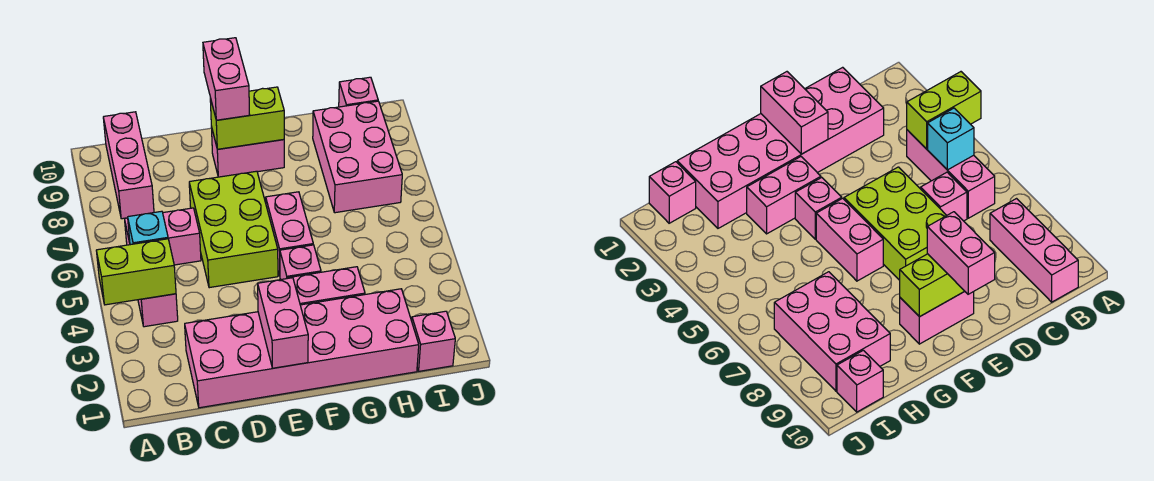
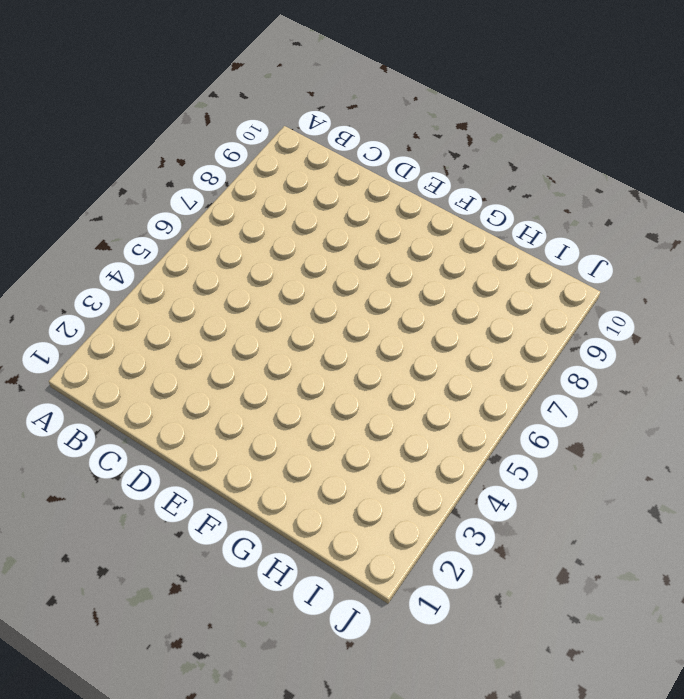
none -> pink 1x3 brick [124,218,178,327]
none -> pink 1x3 brick [103,112,154,219]
none -> pink 2x6 brick [185,289,419,408]

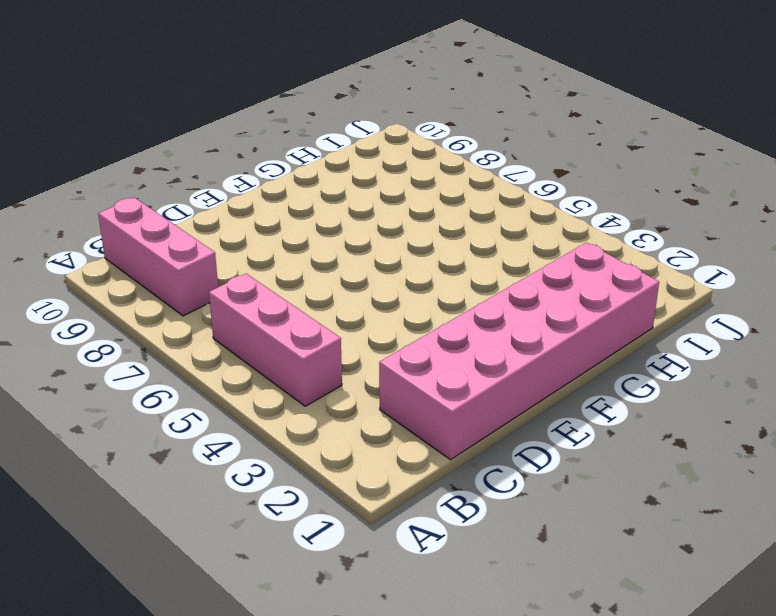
none -> pink 1x1 brick [163,208,201,265]
none -> lime 2x3 brick [189,171,278,288]
none -> pink 1x2 brick [211,127,284,177]

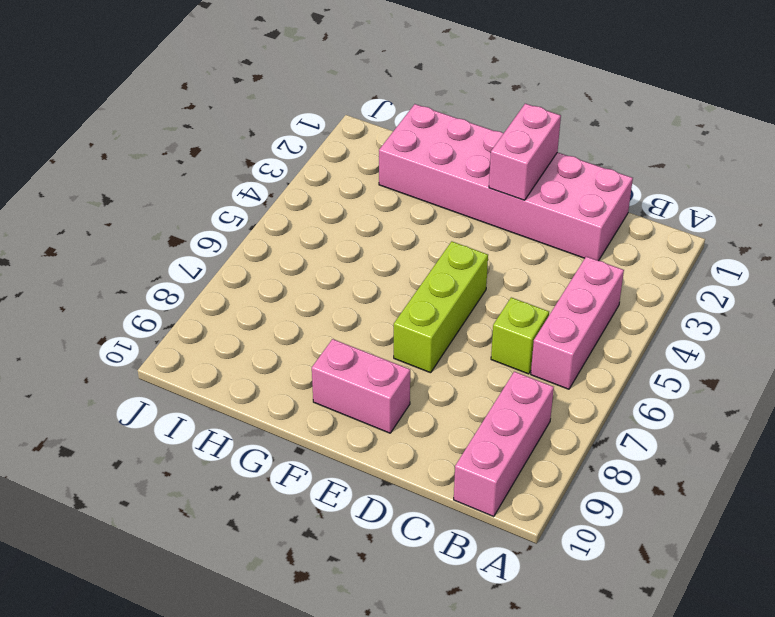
lime 1x1 brick [491,298,549,374] -> pink 1x1 brick [163,208,201,265]
lime 1x3 brick [394,241,488,373] -> lime 2x3 brick [189,171,278,288]
none -> pink 1x2 brick [289,267,365,305]
none -> pink 1x1 brick [280,245,321,280]
none -> pink 1x2 brick [266,192,313,276]

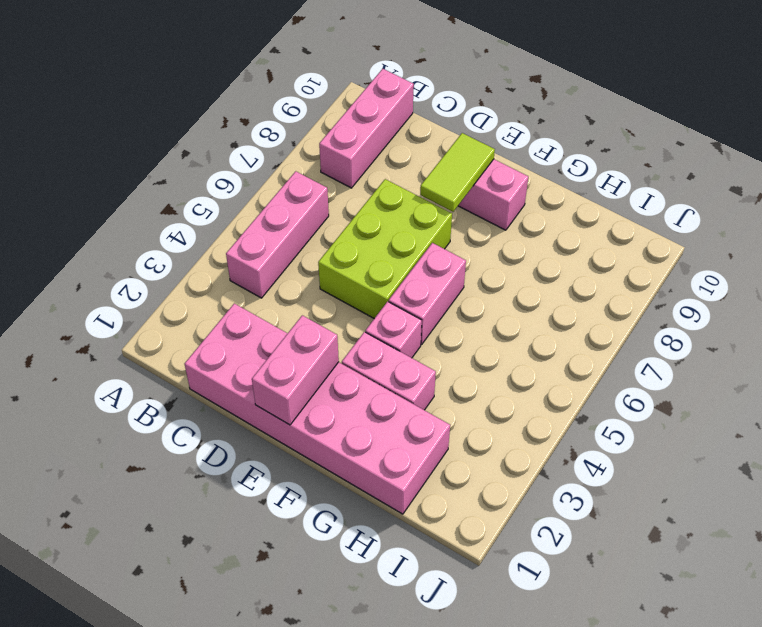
lime 1x2 tile [420,133,495,212] -> lime 1x2 brick [210,87,284,149]
none -> pink 1x1 brick [163,208,201,265]
none -> pink 2x3 brick [313,101,402,213]
none -> pink 1x1 brick [412,311,455,371]

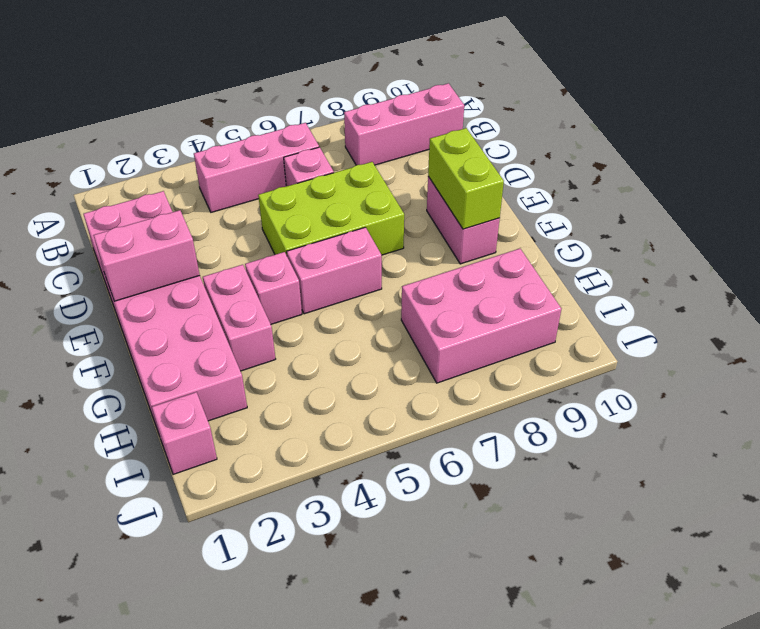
none -> pink 1x1 brick [339,77,378,107]
none -> lime 1x2 brick [96,239,176,305]
none -> cyan 1x1 brick [128,211,168,245]

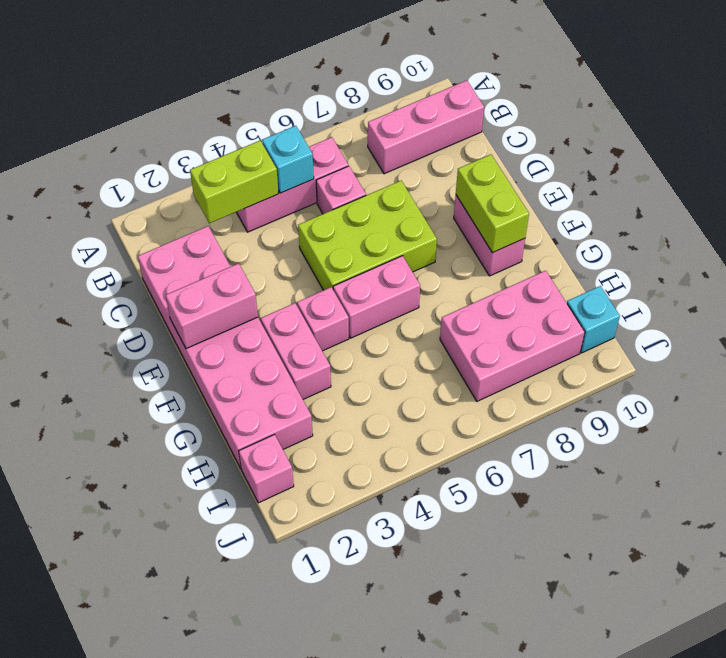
lime 1x2 brick [190,141,279,223] -> lime 1x2 brick turned to [96,239,176,305]
cyan 1x1 brick [567,286,620,353] -> pink 1x1 brick [339,77,378,107]
none -> pink 1x2 brick [203,38,250,120]

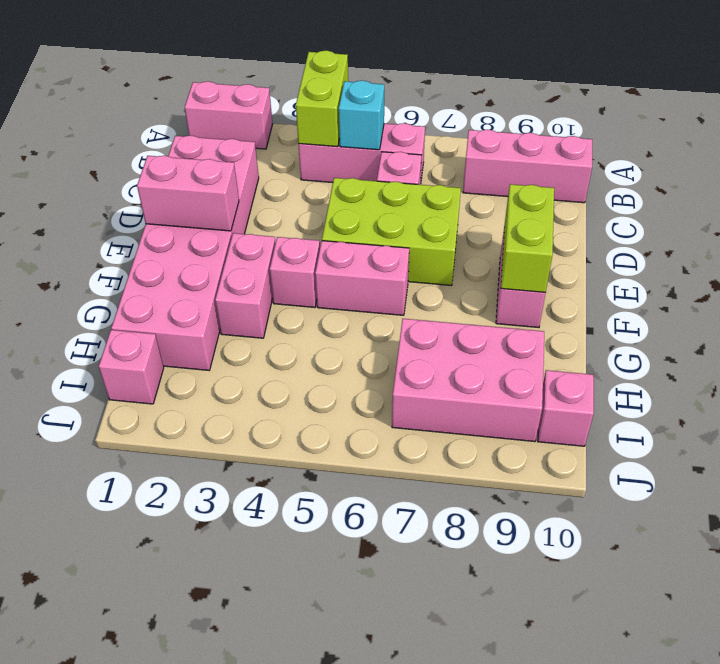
pink 1x2 brick [185,81,273,149] -> pink 1x2 brick moved to [203,38,250,120]

